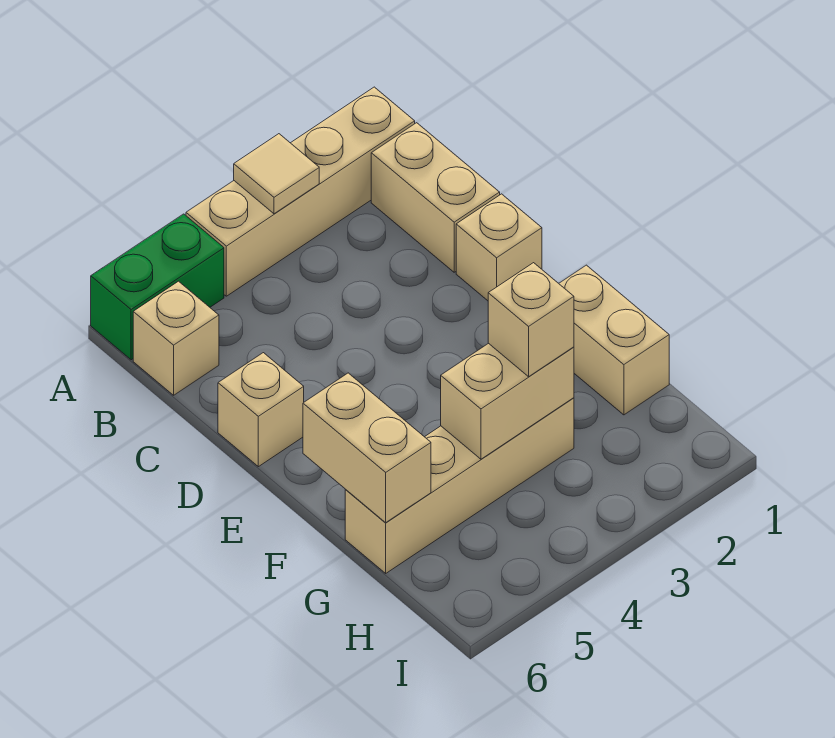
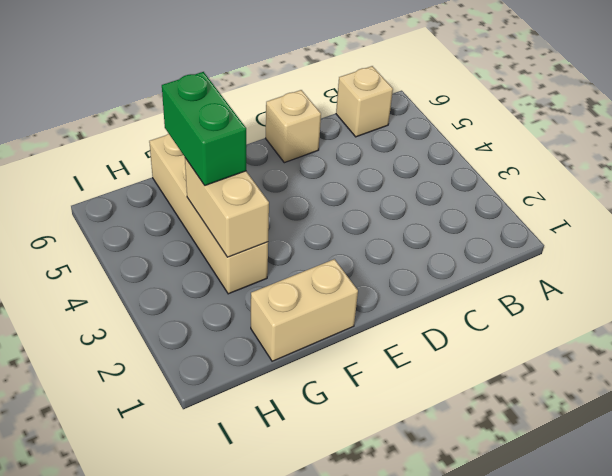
green 1x2 brick [162,72,246,185] -> green 1x2 brick moved to [91,214,224,360]
none -> tan 1x4 brick [186,87,415,296]
none -> tan 1x2 brick [371,123,500,272]
none -> tan 1x1 brick [456,194,542,301]

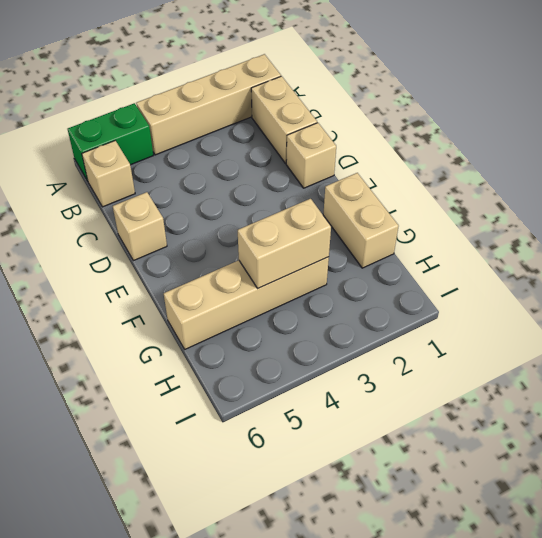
none -> tan 1x1 tile [234,134,319,214]
none -> tan 1x2 brick [303,373,431,522]
none -> tan 1x1 brick [488,263,574,377]

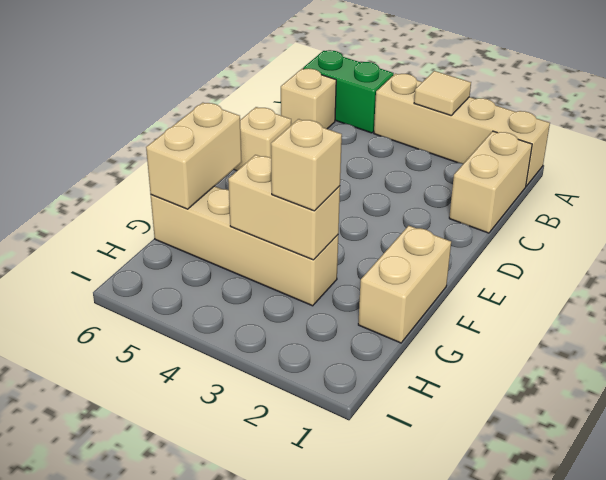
none -> tan 1x1 brick [456,194,542,301]

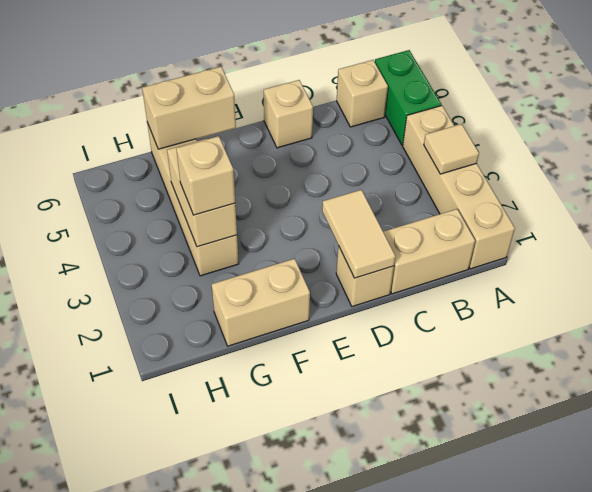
tan 1x2 tile [322,190,395,278] -> none

